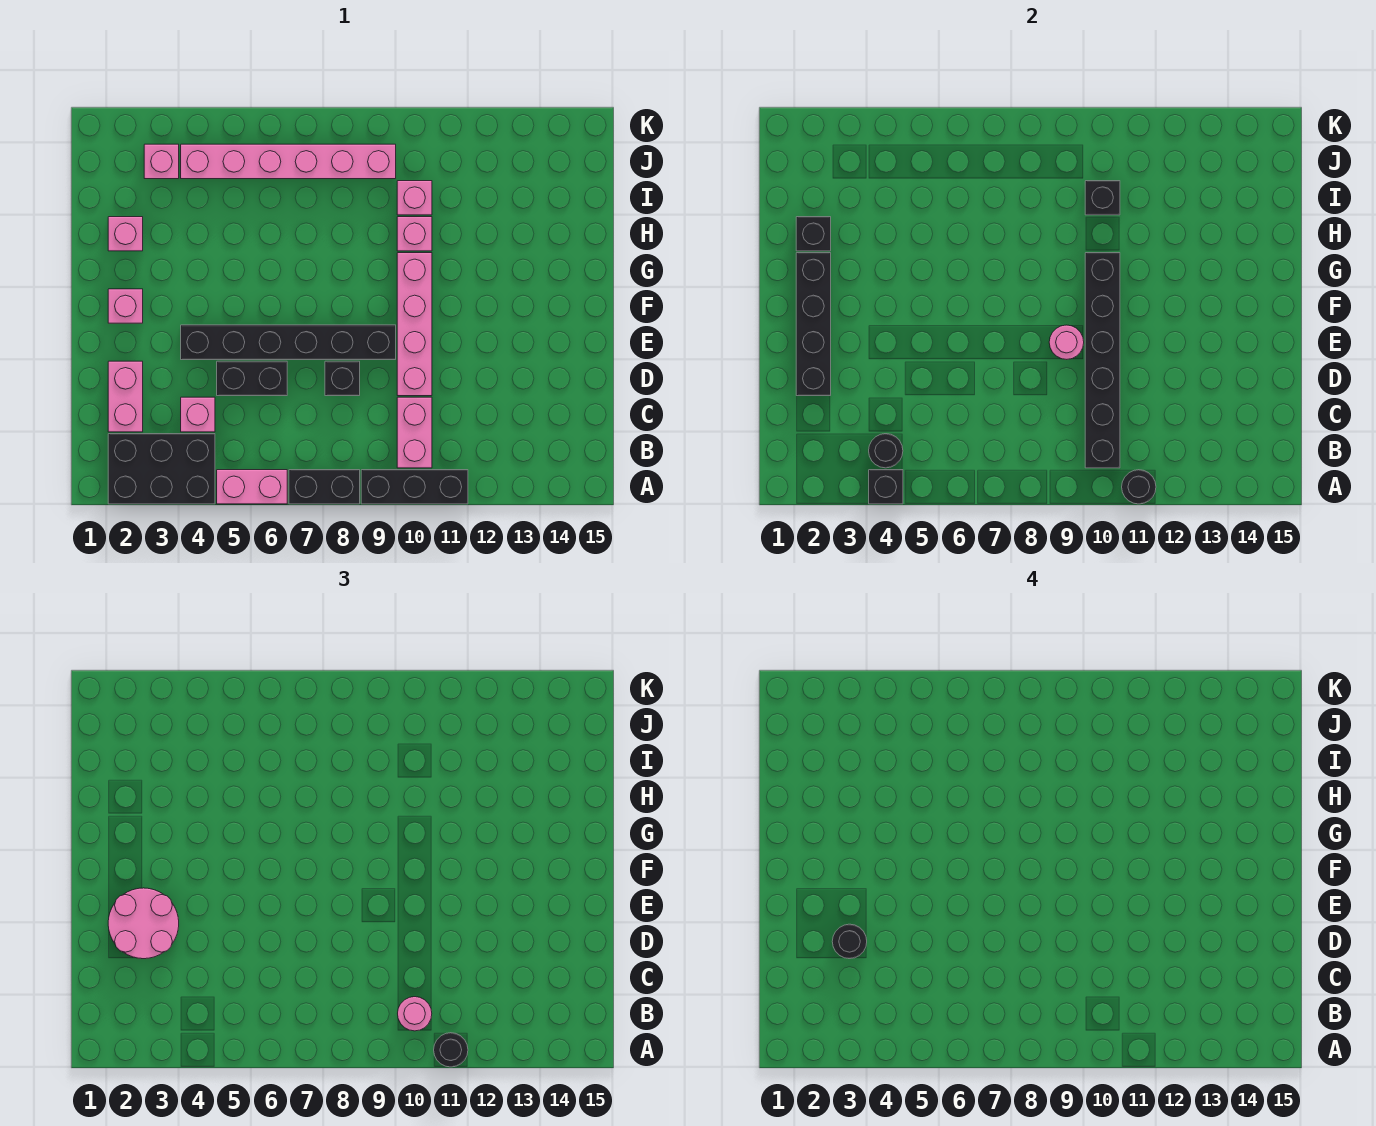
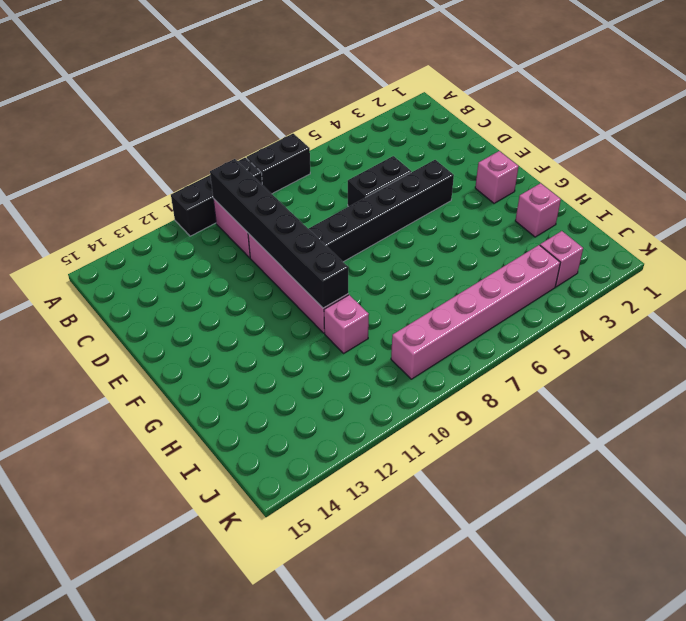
none -> black 2x3 brick [108,434,215,504]
none -> pink 1x2 brick [217,470,287,504]
none -> pink 1x2 brick [108,361,143,432]

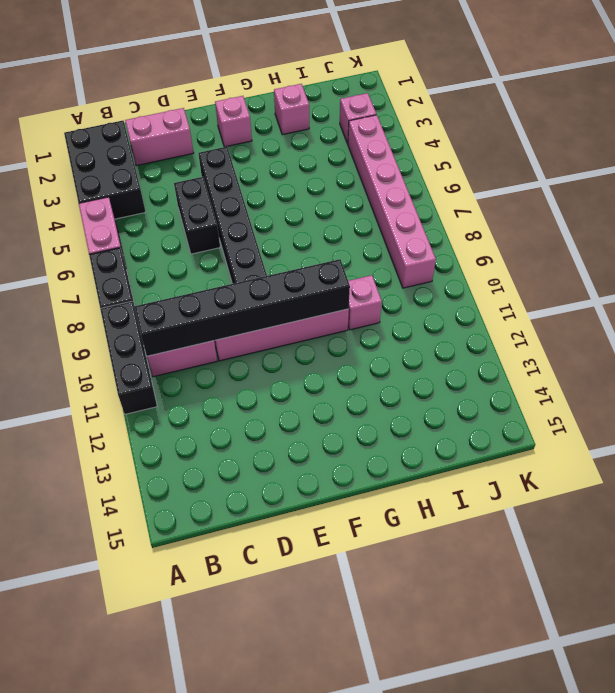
none -> pink 1x1 brick [181,397,215,432]
none -> black 1x1 brick [325,361,360,396]
none -> pink 1x1 brick [397,181,432,215]

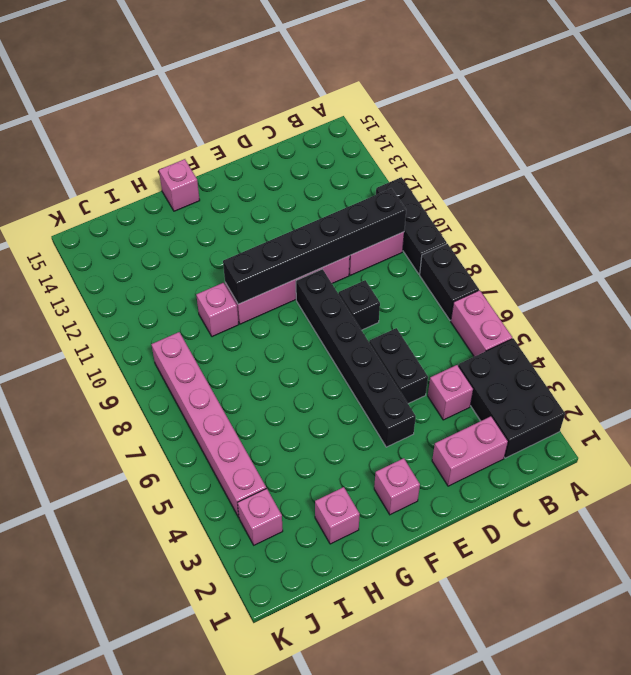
pink 1x1 brick [159,159,200,211] -> pink 1x1 brick moved to [397,181,432,215]
none -> black 1x1 brick [869,470,903,504]
none -> black 1x1 round brick [1122,470,1156,504]
none -> black 1x1 round brick [869,434,903,468]

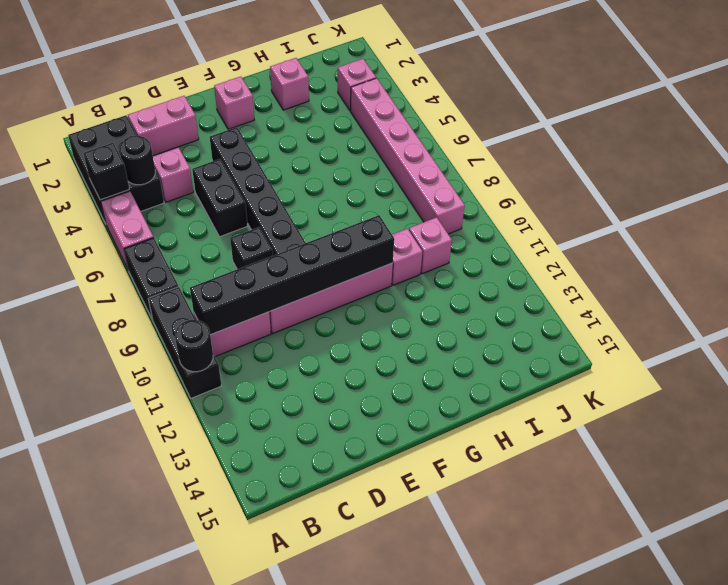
none -> black 1x4 brick [796,253,831,396]
none -> pink 1x1 round brick [1049,325,1084,359]
none -> black 1x1 brick [796,217,831,251]

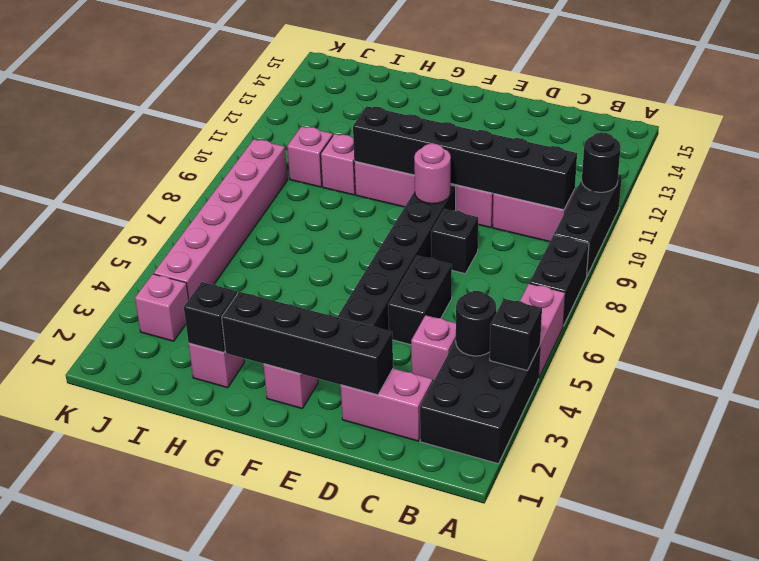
none -> black 1x1 brick [1085,181,1120,215]
none -> black 1x1 round brick [434,1033,468,1067]
none -> pink 1x1 round brick [398,997,432,1031]

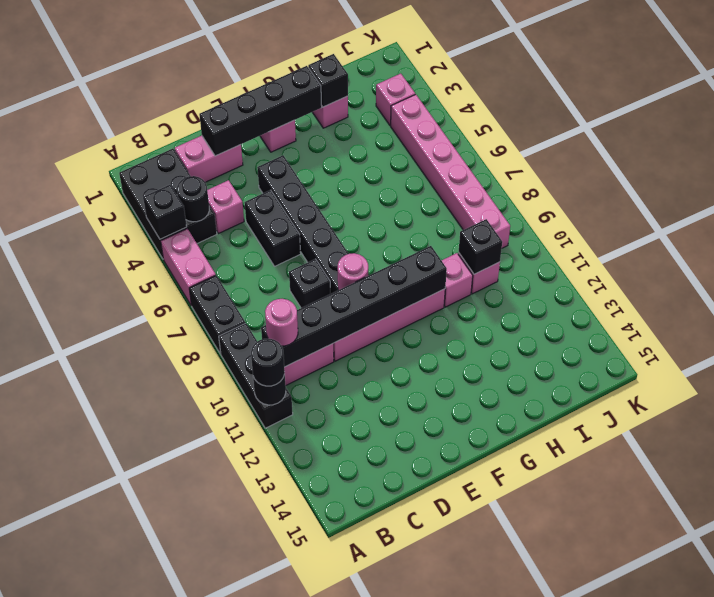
none -> pink 2x2 round brick [108,888,179,959]
none -> black 1x1 round brick [832,924,867,959]

